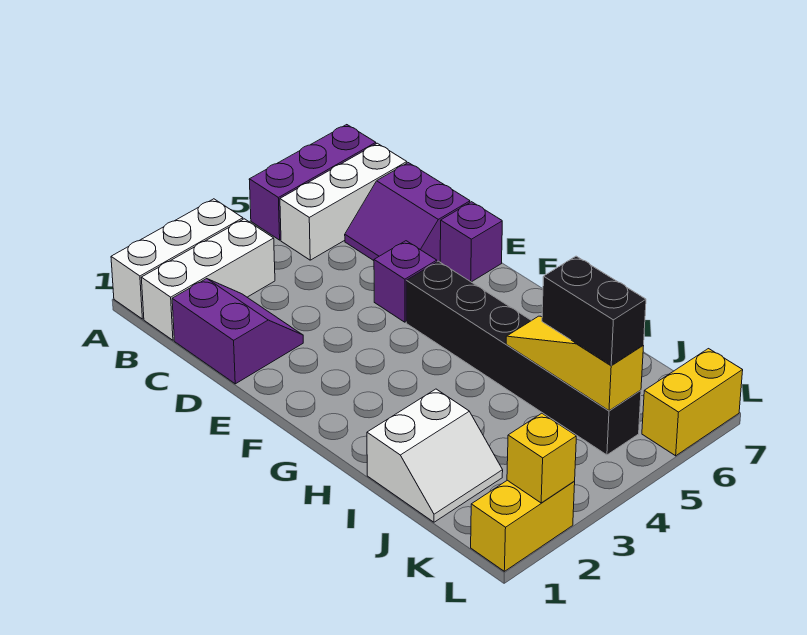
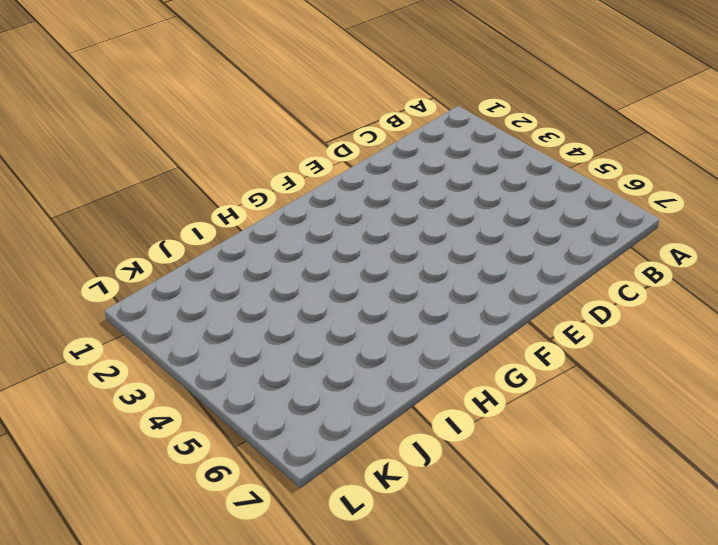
none -> white 1x3 brick [111,199,243,319]
none -> purple 1x3 brick [249,125,376,240]
none -> white 1x3 brick [141,219,275,340]

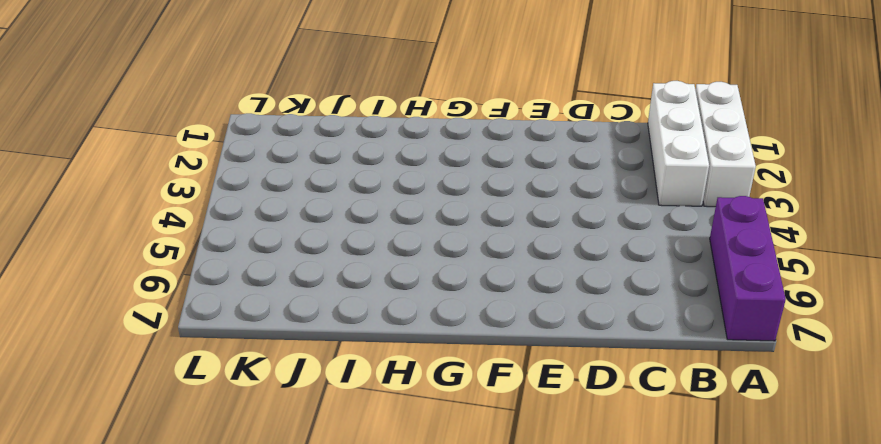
none -> white 1x3 brick [280,143,407,260]
none -> purple 2x2 slope [172,279,303,384]
none -> purple 2x2 slope [345,163,470,262]

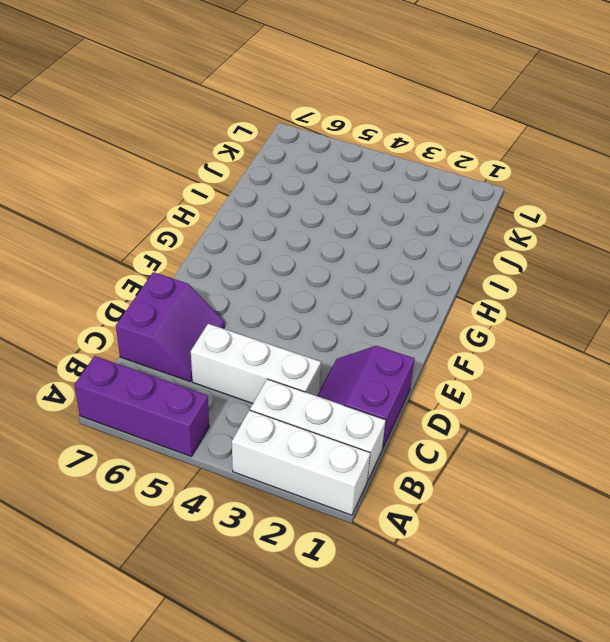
white 1x3 brick [191,324,321,403] -> white 1x3 brick moved to [280,143,407,260]
none -> purple 1x1 brick [374,241,437,322]
none -> purple 1x1 brick [440,202,502,282]
none -> black 1x6 brick [406,261,641,455]

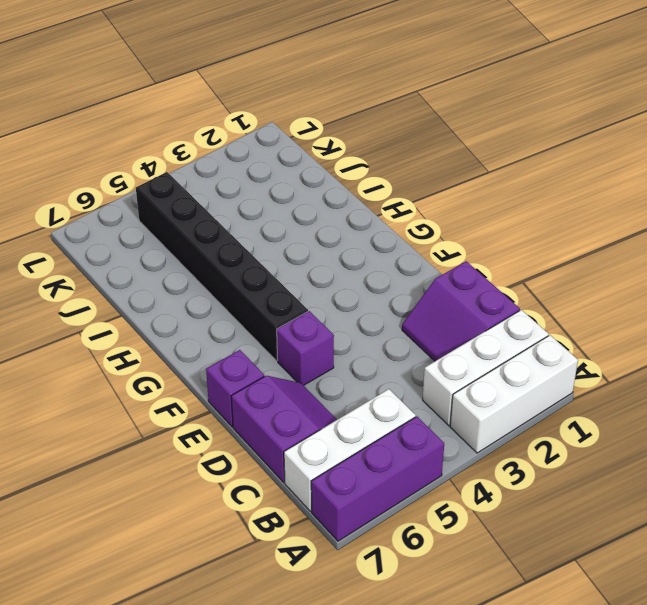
none -> white 2x2 slope [367,389,503,522]
none -> yellow 1x2 brick [471,480,575,571]
none -> yellow 1x2 brick [642,349,743,456]

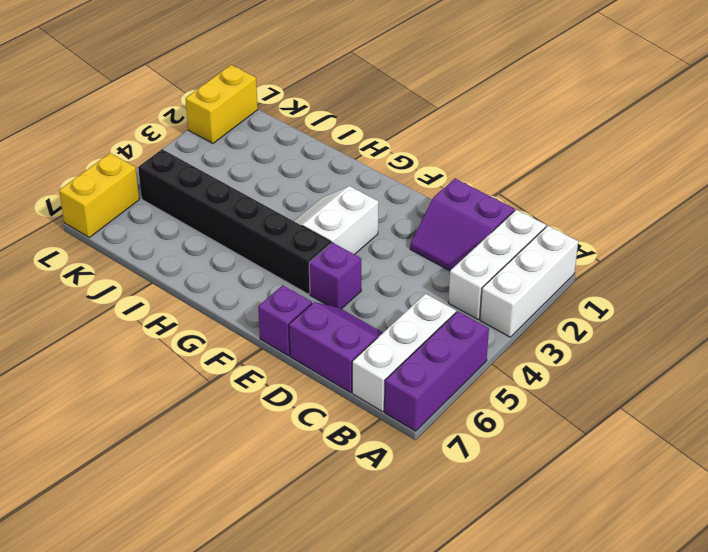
white 2x2 slope [294,186,379,255] -> white 2x2 slope moved to [367,389,503,522]
none -> yellow 1x3 slope [506,316,643,411]
none -> yellow 1x1 brick [507,413,576,503]
none -> black 1x2 brick [542,256,646,366]

